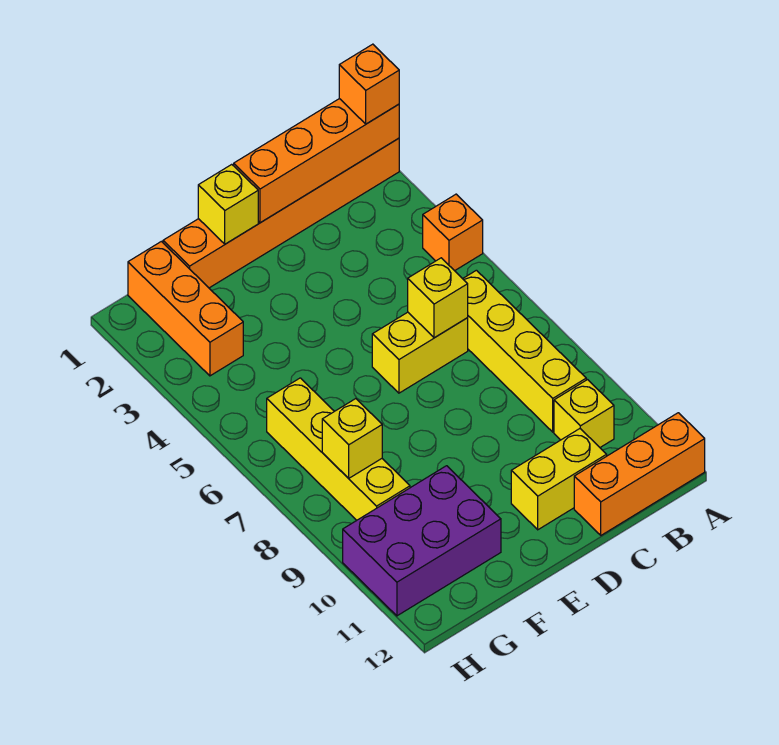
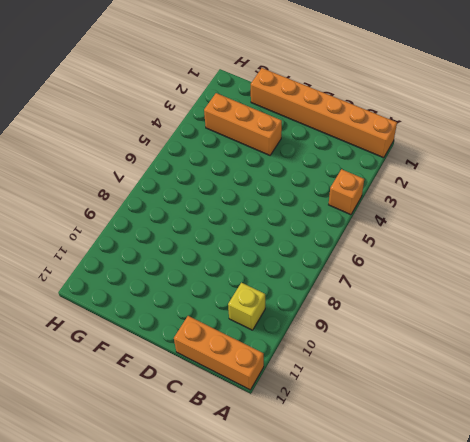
orange 1x3 brick [204,93,282,155] -> orange 1x3 brick turned to [128,241,243,376]
none -> yellow 1x4 brick [463,270,586,432]
none -> yellow 1x2 brick [372,312,468,393]
none -> yellow 1x2 brick [511,429,607,530]

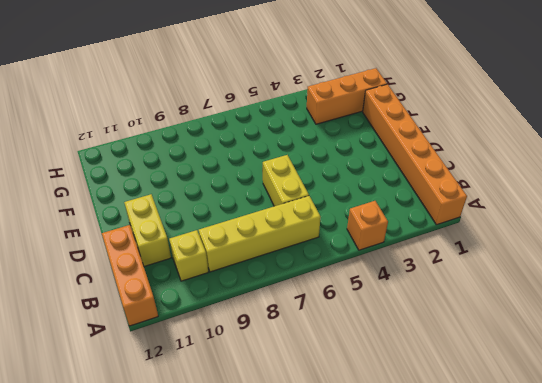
none -> purple 2x3 brick [343,466,501,616]
none -> yellow 1x4 brick [267,378,410,520]
none -> orange 1x4 brick [234,99,399,223]

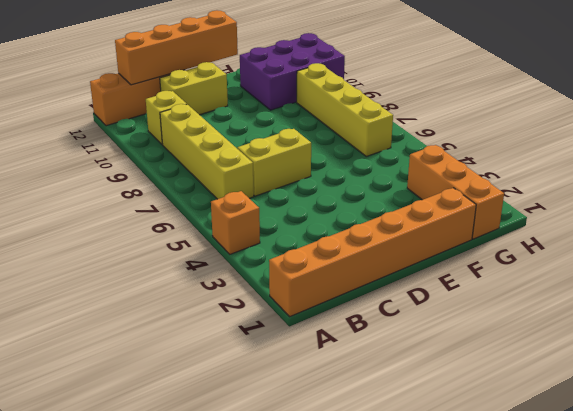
orange 1x4 brick [115,10,238,85] -> orange 1x4 brick moved to [234,99,399,223]
none -> yellow 1x1 brick [408,258,468,338]
none -> yellow 1x1 brick [198,164,258,244]
none -> yellow 1x1 brick [322,399,382,478]

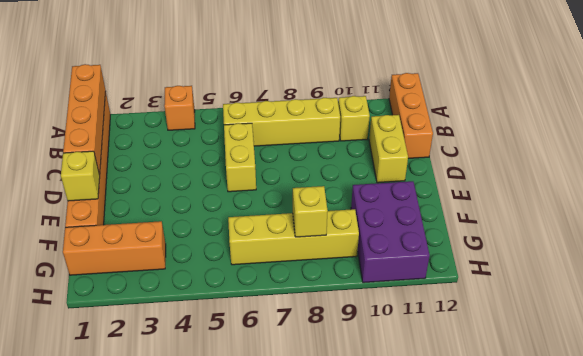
none -> yellow 1x1 brick [408,258,468,338]
none -> orange 1x1 brick [339,44,399,124]

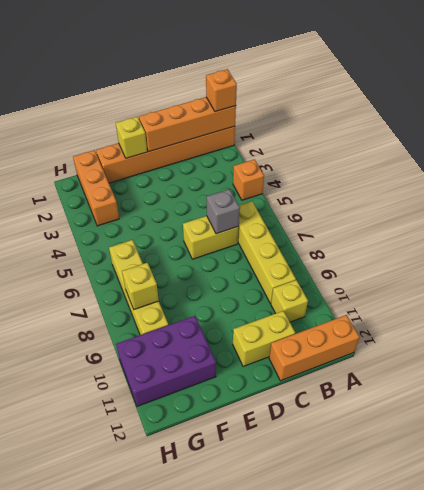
grey 1x1 brick [206,189,240,234] -> yellow 1x1 brick [408,258,468,338]

